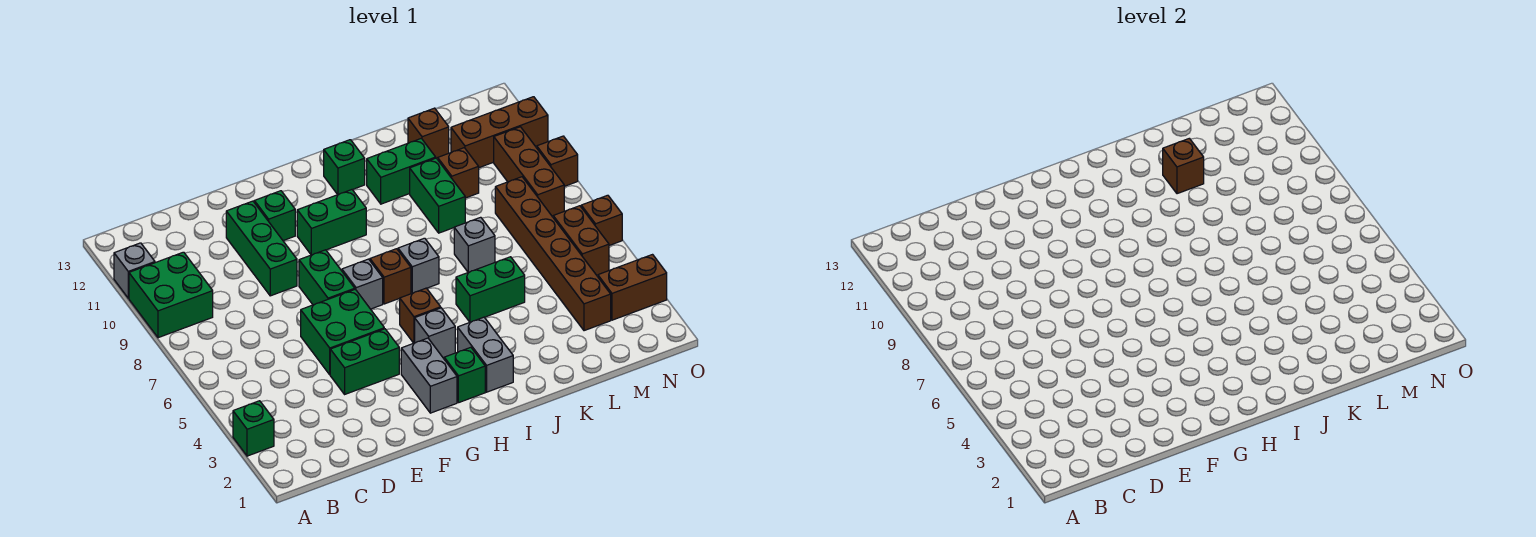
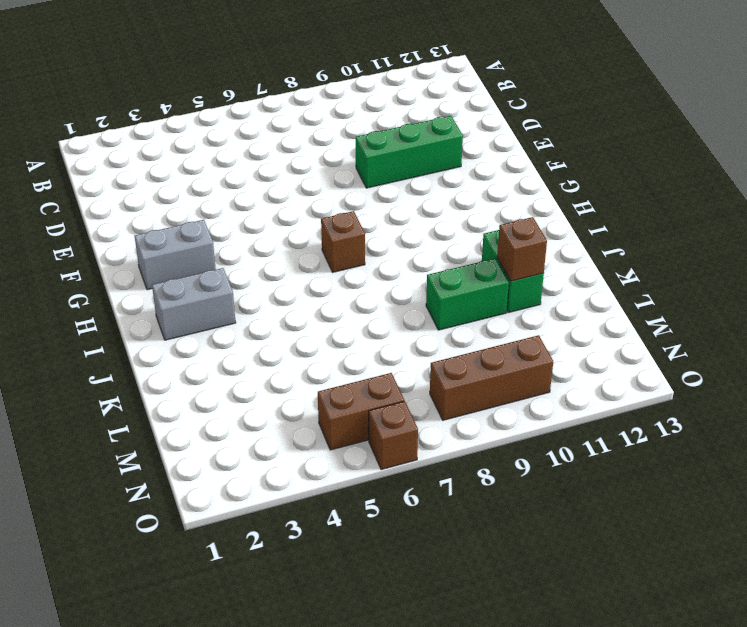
none -> green 1x1 brick [233,401,274,456]
none -> green 2x2 brick [129,252,213,338]
none -> grey 1x1 brick [114,243,155,298]
none -> green 1x2 brick [330,329,399,394]

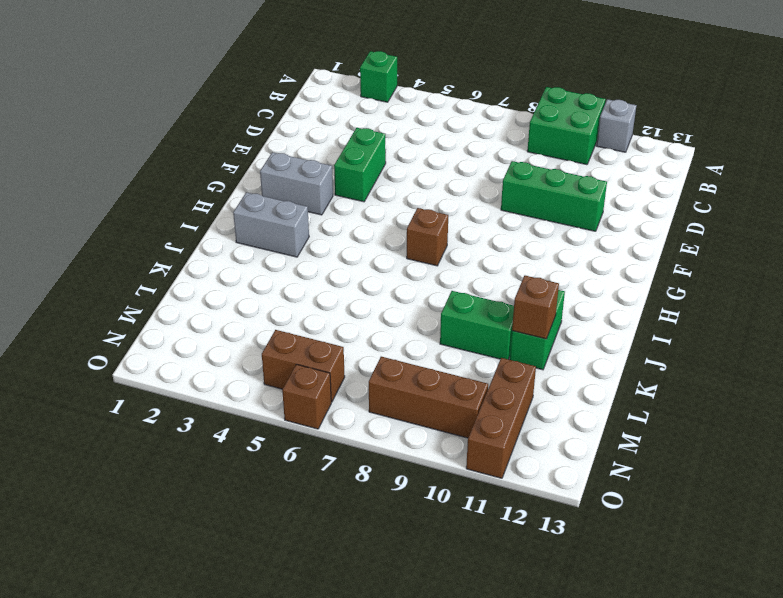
none -> green 2x2 brick [301,289,384,375]
none -> green 1x2 brick [299,250,355,305]
none -> green 1x1 brick [254,191,295,241]
none -> grey 1x1 brick [342,259,383,309]

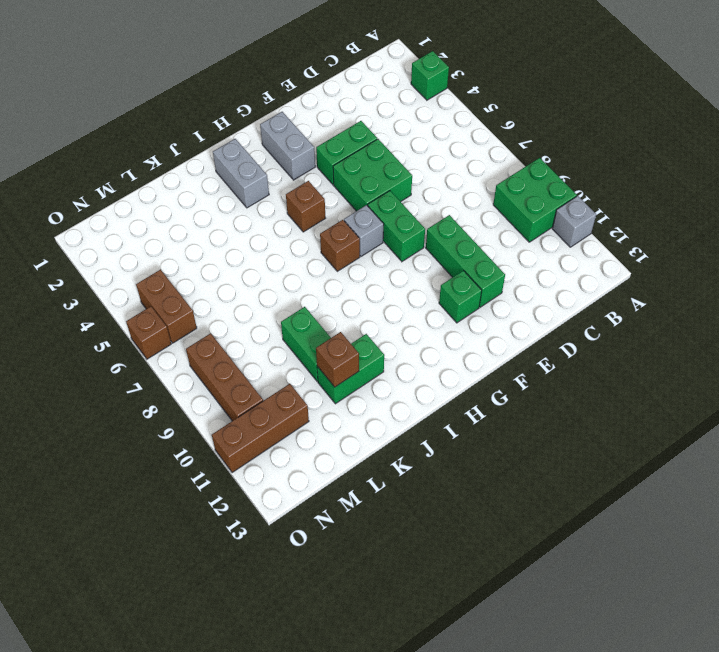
none -> green 1x2 brick [297,190,366,255]
none -> green 1x1 brick [444,347,485,403]
none -> grey 1x1 brick [415,308,455,358]
none -> grey 1x1 brick [398,238,439,293]

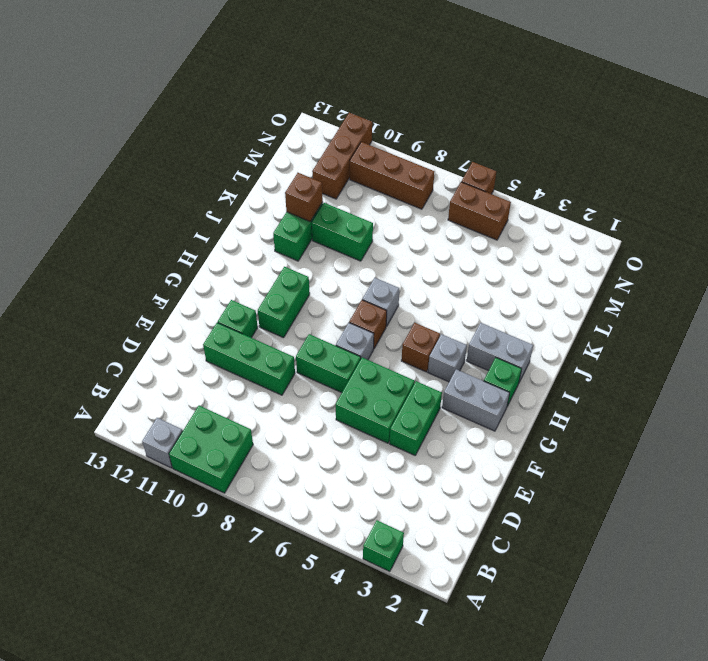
none -> green 1x1 brick [324,140,365,195]
none -> green 1x2 brick [456,257,525,322]
none -> grey 1x1 brick [454,217,495,272]
none -> brown 1x1 brick [438,148,479,198]

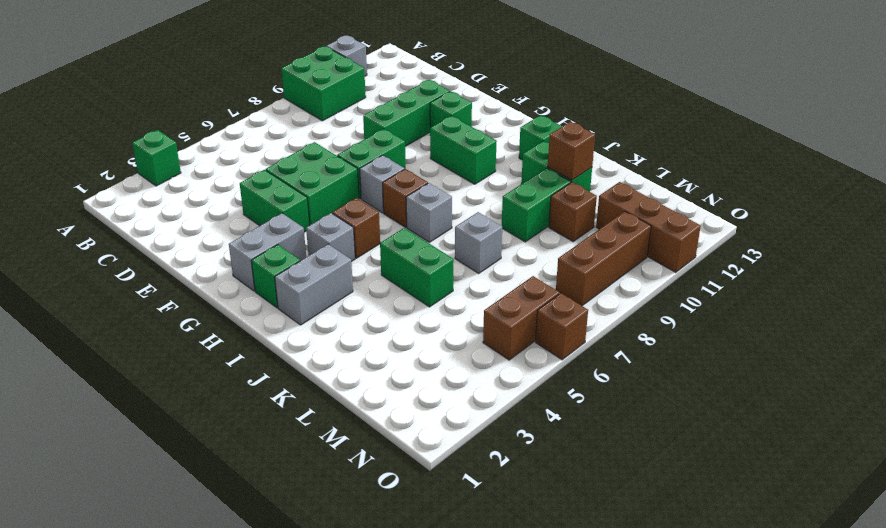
none -> brown 1x1 brick [408,108,449,158]
none -> brown 1x6 brick [495,177,611,331]
none -> brown 1x2 brick [598,255,667,320]
none -> brown 1x1 brick [537,136,578,186]

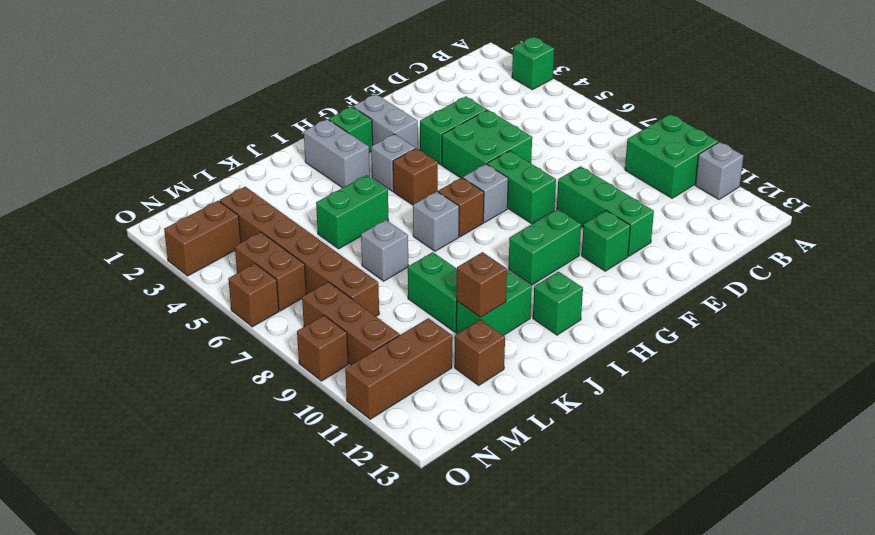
none -> brown 1x1 brick [438,148,479,198]

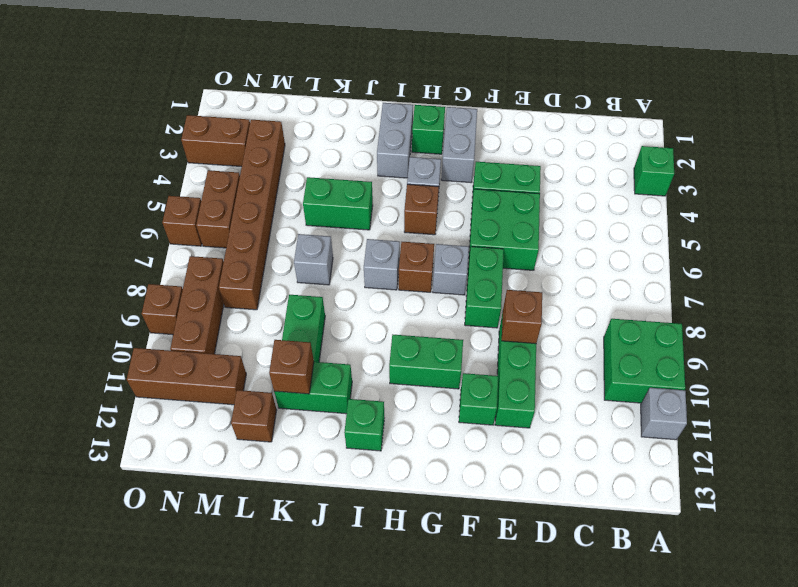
brown 1x1 brick [502,290,542,344] -> brown 1x1 brick moved to [438,148,479,198]

